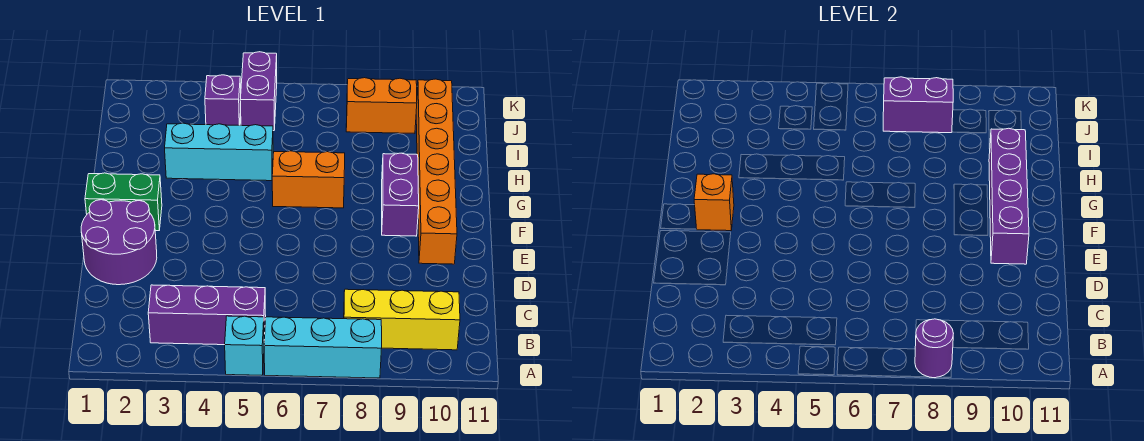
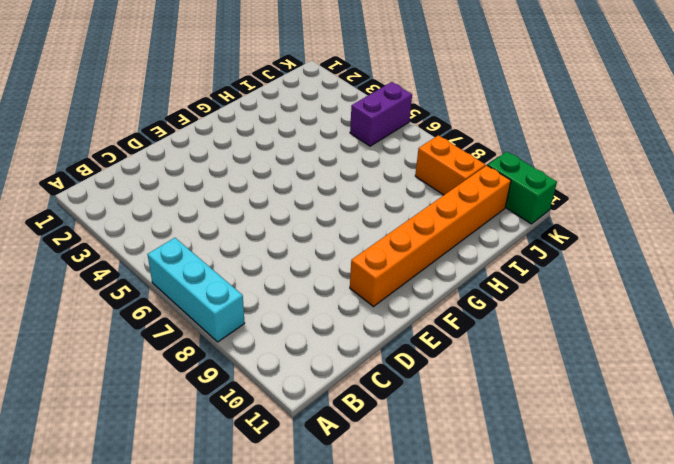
green 1x2 brick [488,152,557,224] -> green 1x2 brick moved to [85,173,162,231]
none -> cyan 1x1 brick [225,316,264,375]
none -> purple 1x3 brick [148,285,266,345]
none -> yellow 1x3 brick [344,289,460,350]

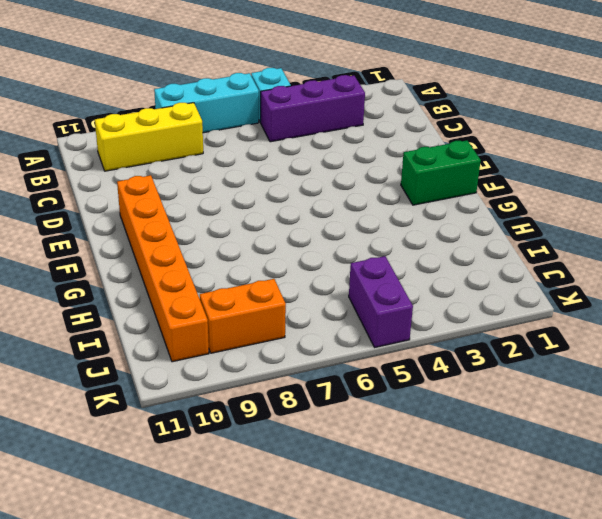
none -> purple 2x2 round brick [81,200,157,285]
none -> purple 1x2 brick [382,153,419,236]
none -> orange 1x2 brick [272,151,345,208]

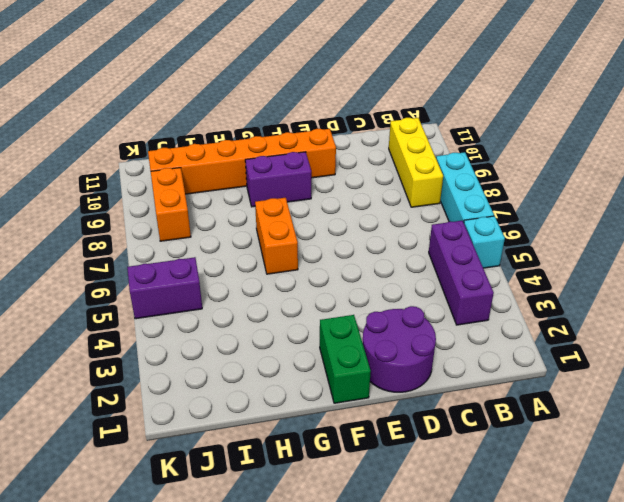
none -> cyan 1x3 brick [165,123,273,181]
none -> purple 1x1 brick [205,75,241,125]
none -> purple 1x1 round brick [915,319,953,378]

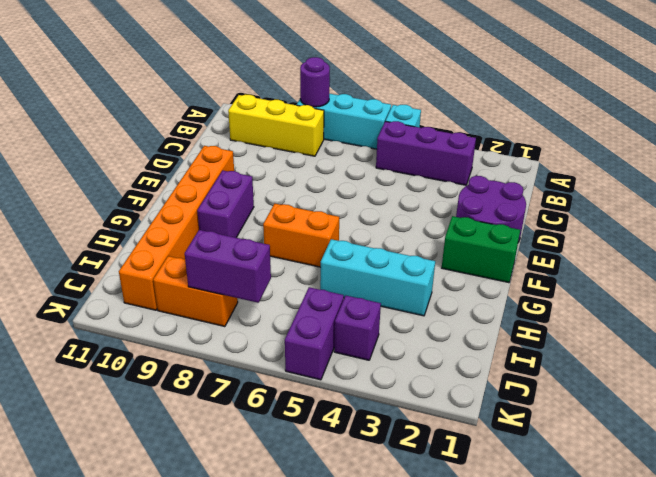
none -> purple 1x4 brick [989,128,1029,264]
none -> orange 1x1 brick [694,174,734,231]

